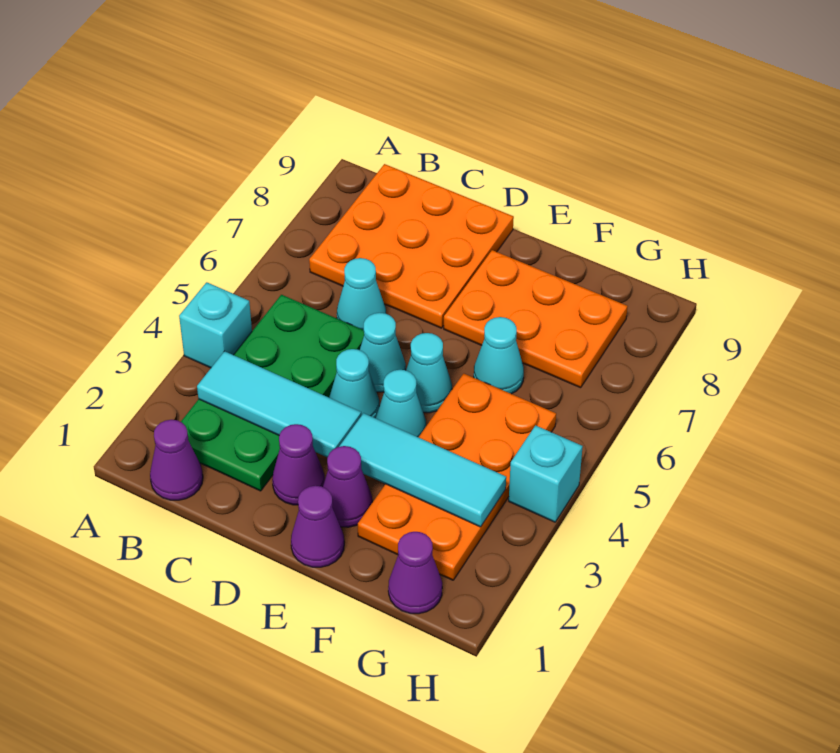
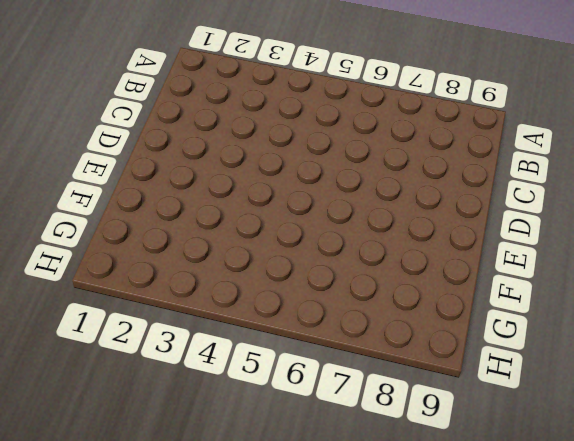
none -> cyan 1x1 brick [179,282,252,368]
none -> purple 1x1 cone [150,420,203,500]
none -> green 2x4 plate [181,295,364,491]

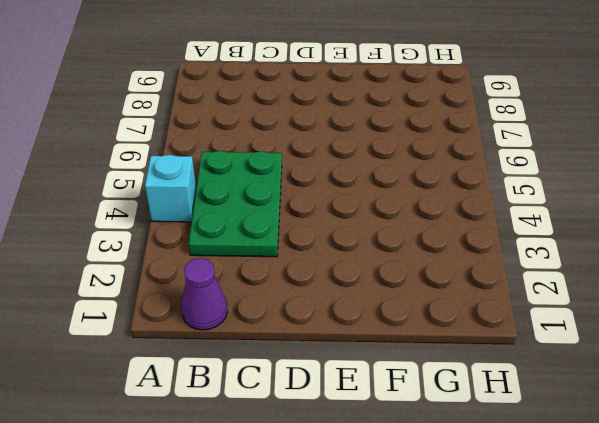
green 2x3 plate [189,151,282,257] -> green 2x4 plate [181,295,364,491]
none -> orange 3x3 plate [309,164,514,328]
none -> cyan 1x1 cone [337,258,386,330]
none -> purple 1x1 cone [272,424,325,505]

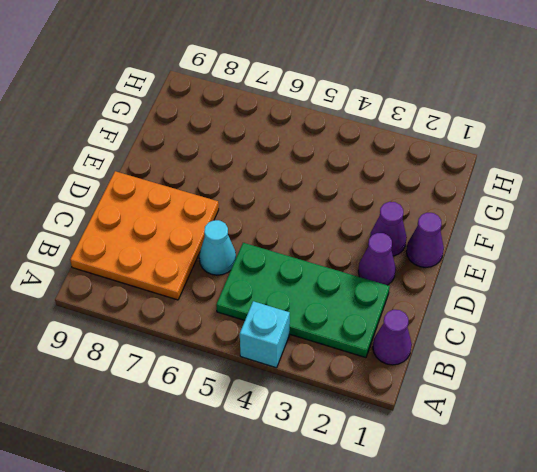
none -> cyan 1x1 cone [329,349,379,418]
none -> cyan 1x1 cone [360,313,406,392]
none -> cyan 1x1 cone [376,370,426,437]

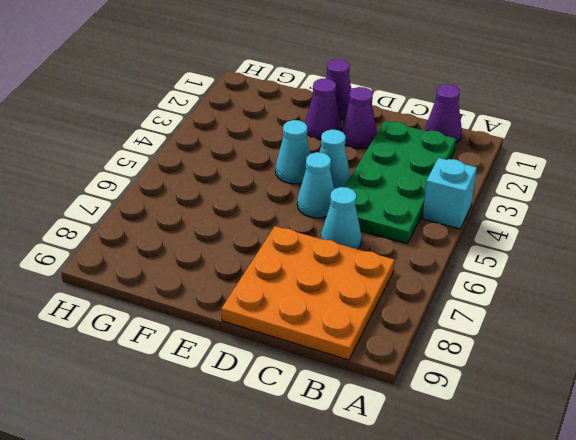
none -> cyan 1x1 cone [406,333,452,413]
none -> orange 2x3 plate [444,250,628,388]
none -> orange 2x4 plate [358,374,556,580]

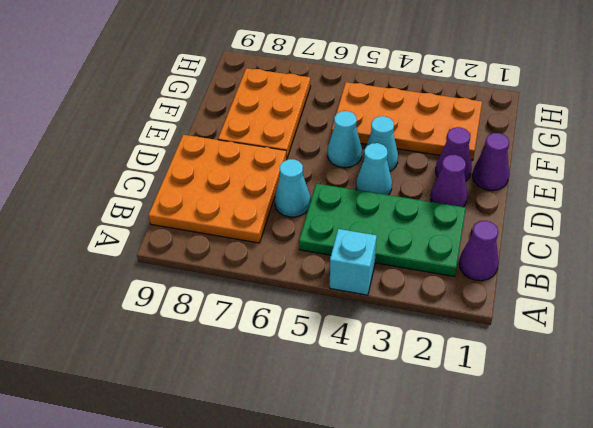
none -> cyan 1x1 cone [360,313,406,392]
none -> cyan 1x1 cone [474,317,524,394]
none -> purple 1x1 cone [388,532,442,614]

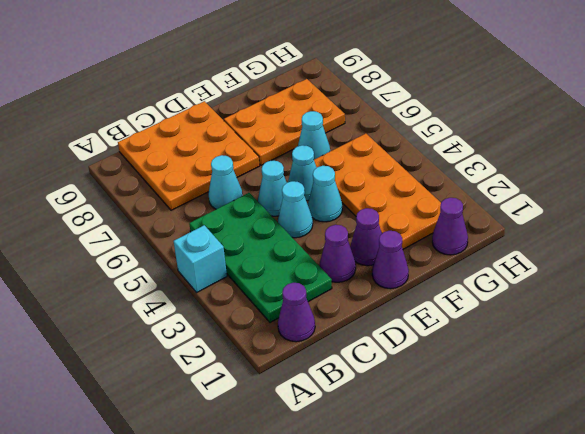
none -> cyan 1x1 brick [509,425,583,522]
none -> cyan 1x3 tile [197,351,361,458]
none -> cyan 1x3 tile [339,413,506,527]

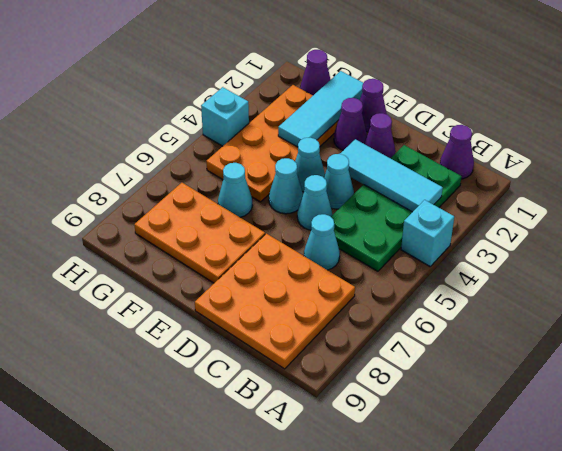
cyan 1x3 tile [278,71,363,147] -> cyan 1x3 tile turned to [339,413,506,527]

